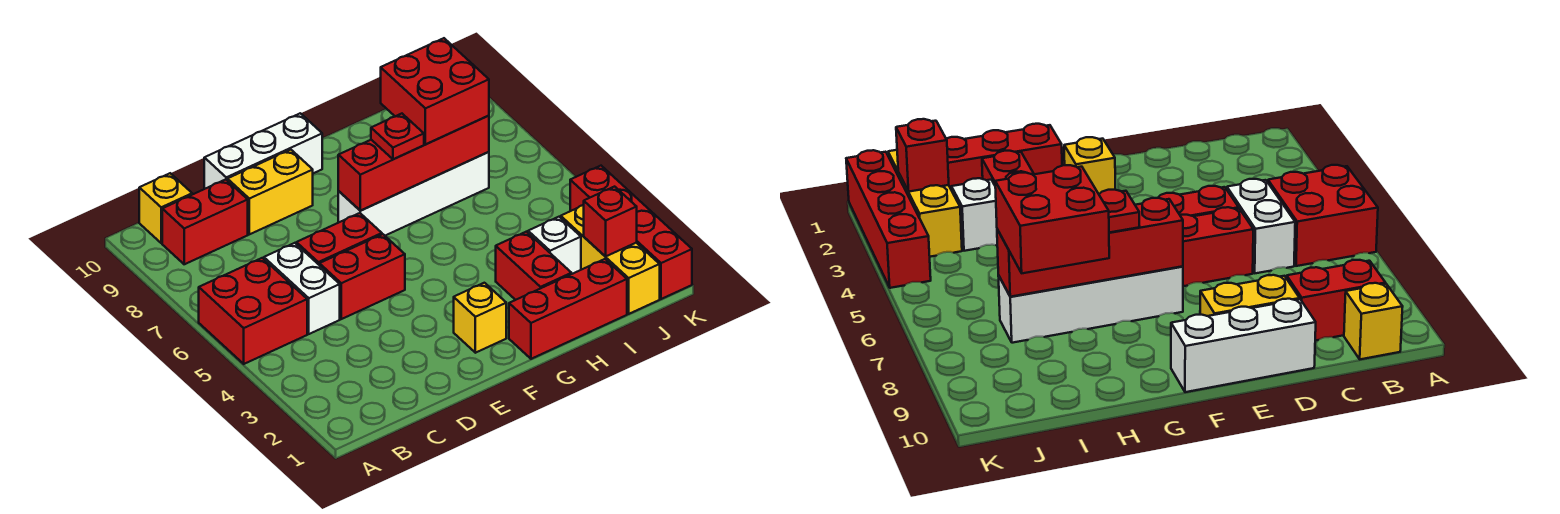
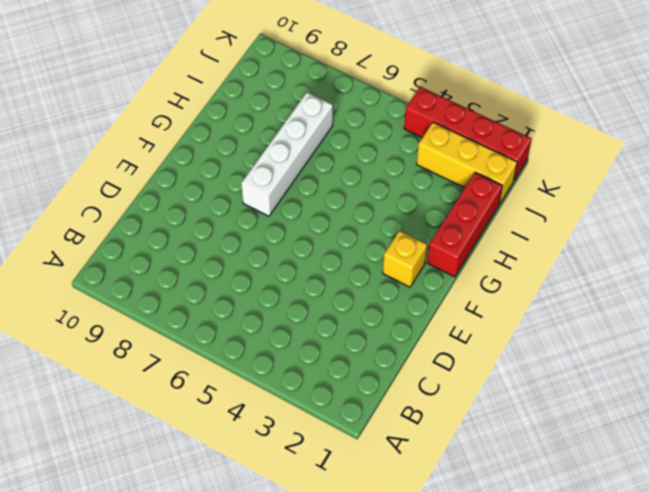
none -> red 2x2 brick [199,258,307,364]
none -> red 1x2 brick [162,179,248,264]
none -> yellow 1x1 brick [139,173,192,243]

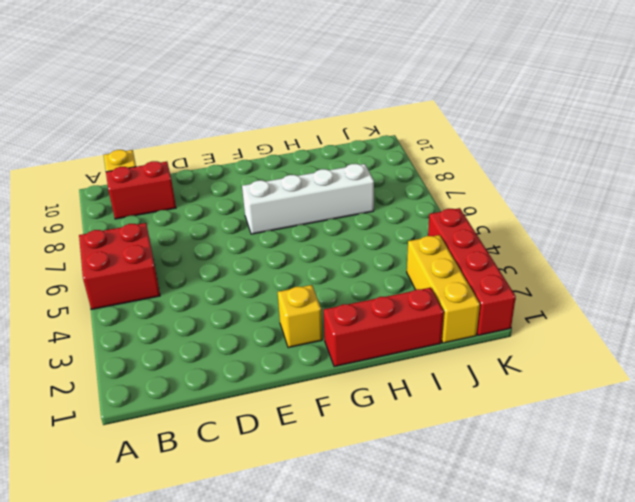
none -> white 1x2 brick [264,243,340,334]
none -> red 1x2 brick [319,234,405,319]
none -> red 1x2 brick [296,213,382,265]

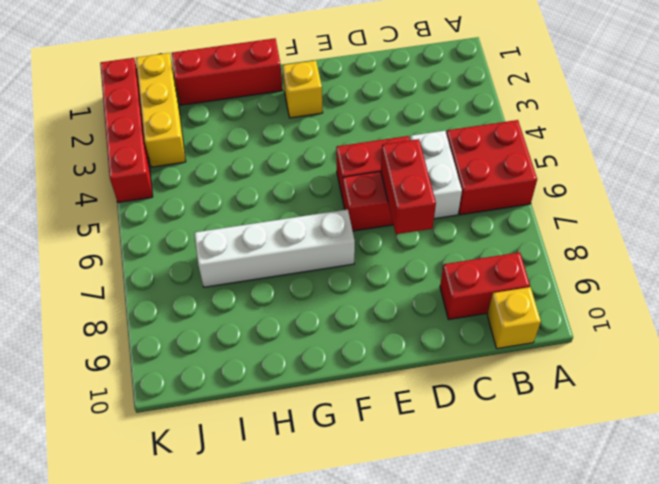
red 1x2 brick [381,139,436,234] -> red 1x2 brick moved to [496,232,571,300]
none -> yellow 1x2 brick [227,150,313,234]
none -> white 1x3 brick [204,113,322,189]
none -> white 1x1 brick [528,217,581,274]

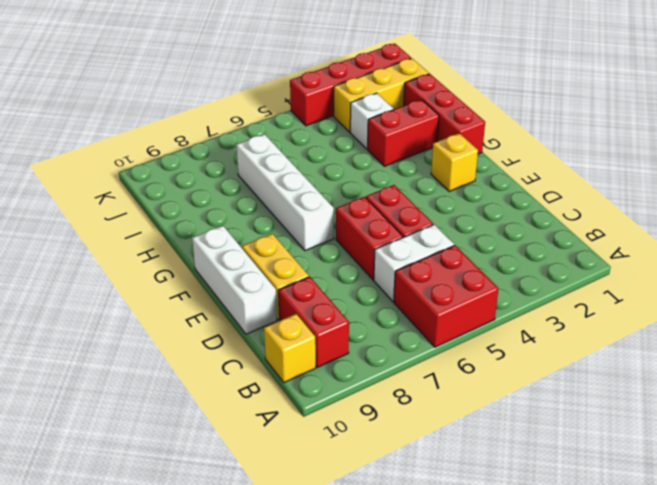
none -> red 1x4 brick [338,115,489,211]
none -> red 1x1 brick [584,187,637,257]
none -> red 1x1 plate [371,114,424,159]

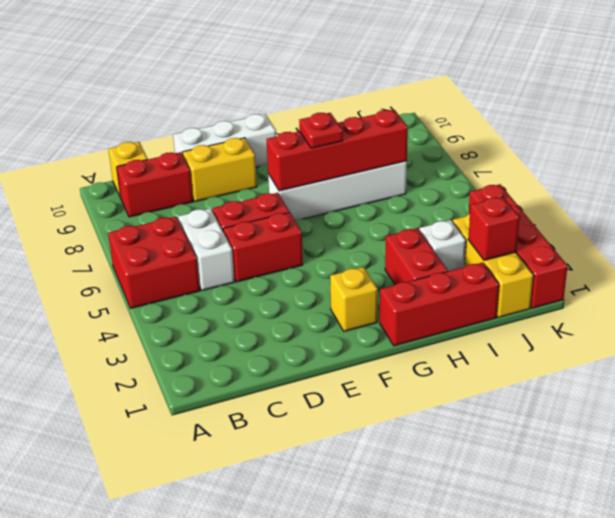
none -> red 2x2 brick [381,38,489,144]

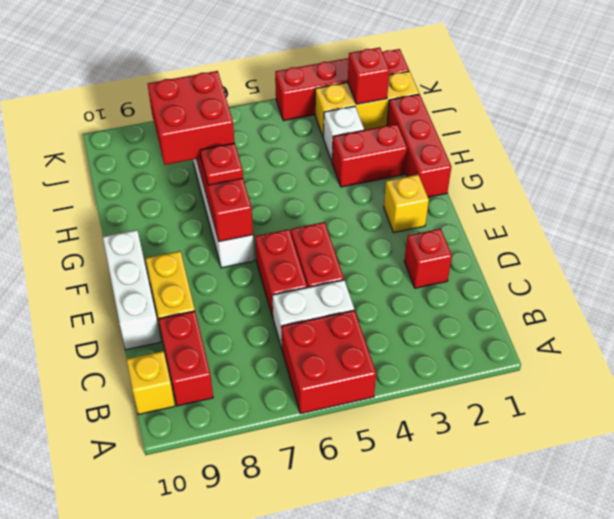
red 1x1 brick [404,229,452,288] -> none

